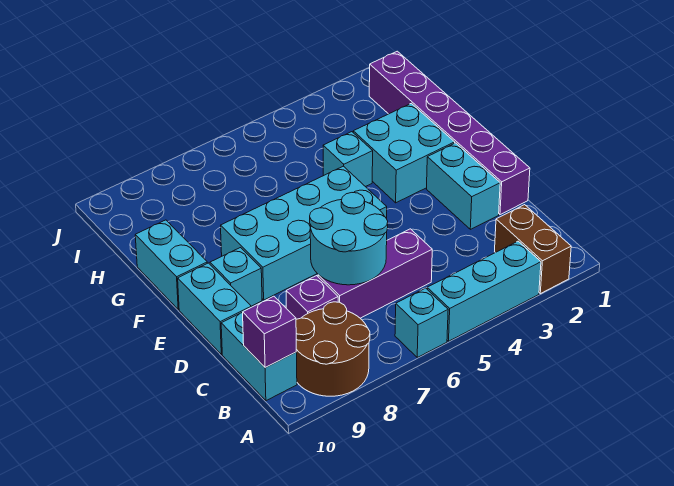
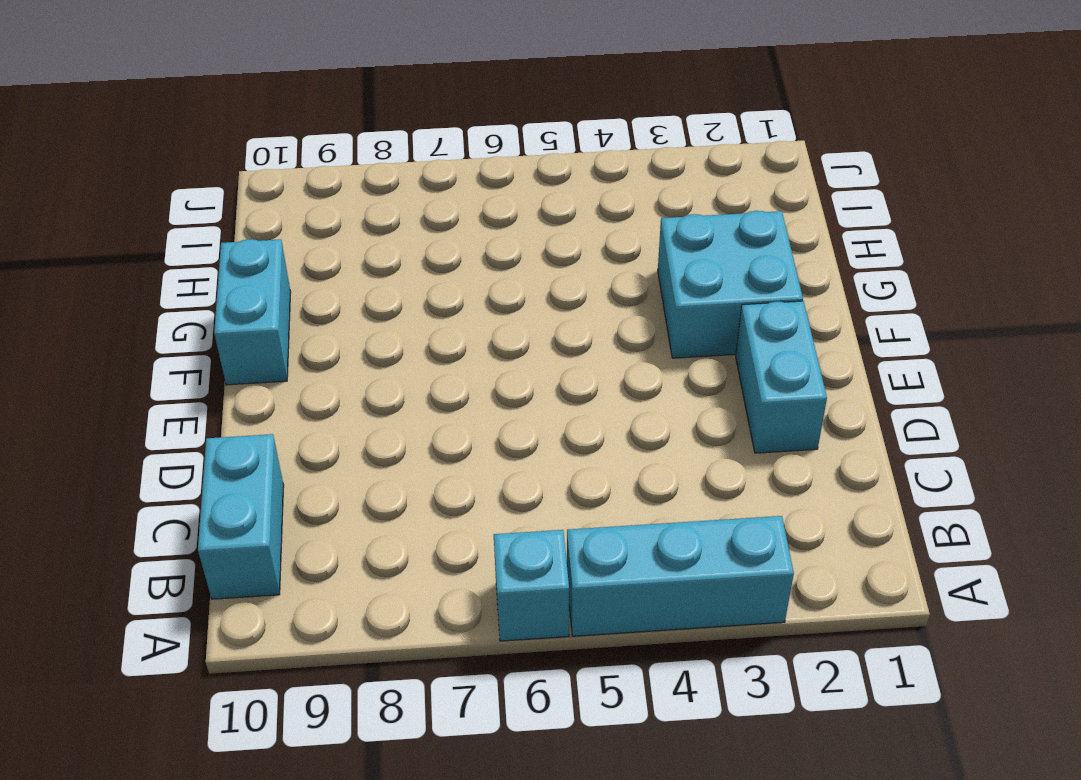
none -> brown 1x2 brick [495,205,571,294]
none -> brown 2x2 round brick [296,302,370,396]
none -> purple 1x3 brick [318,229,432,318]

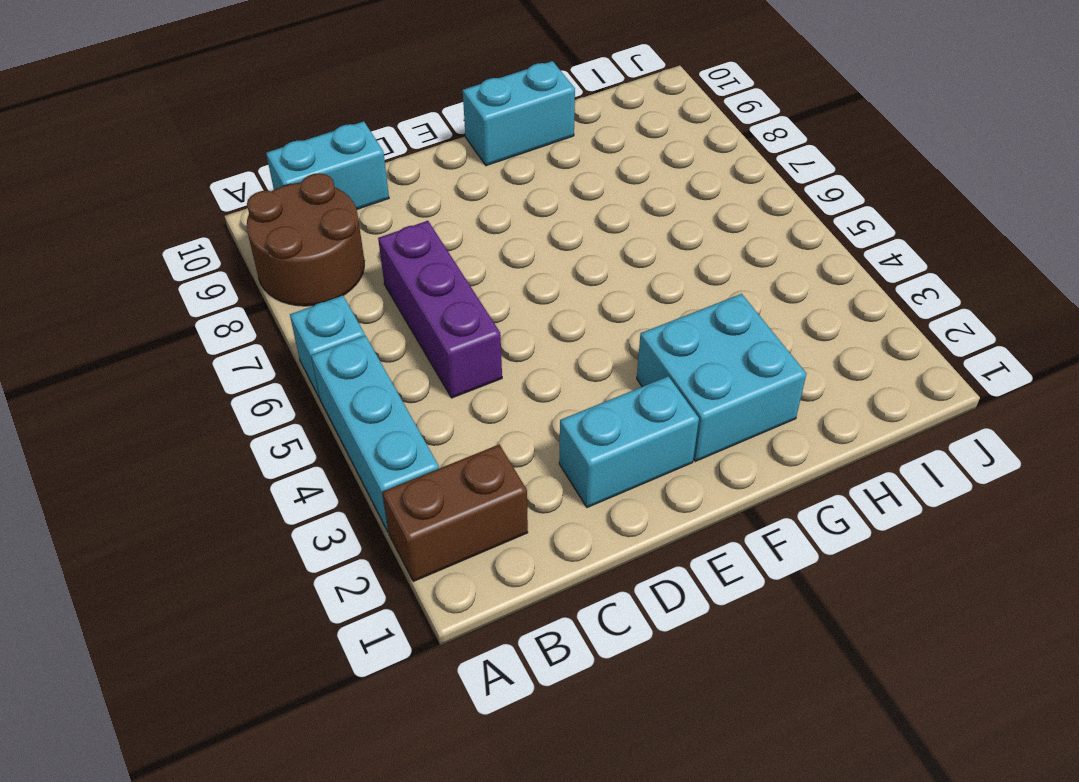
none -> purple 1x1 brick [286,276,338,319]
none -> purple 1x6 brick [369,51,530,215]
none -> cyan 1x2 brick [178,263,251,354]

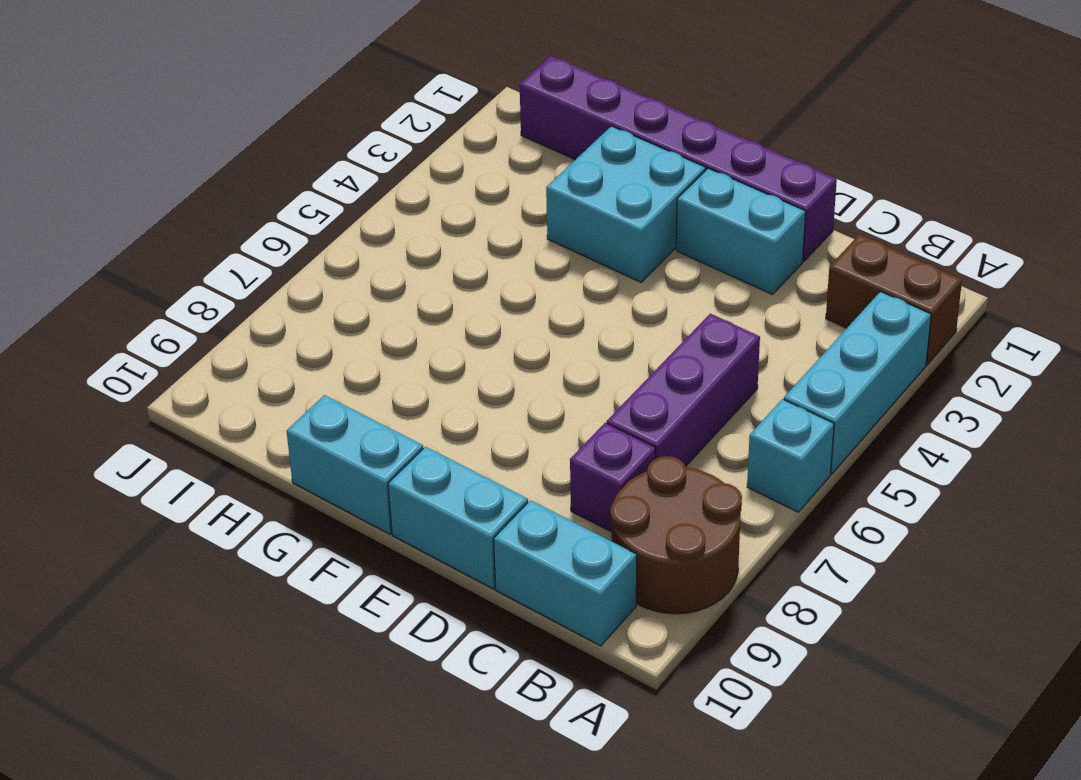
none -> cyan 2x4 brick [221,166,387,300]
none -> cyan 1x1 brick [210,248,262,306]
none -> cyan 1x1 brick [323,132,373,187]

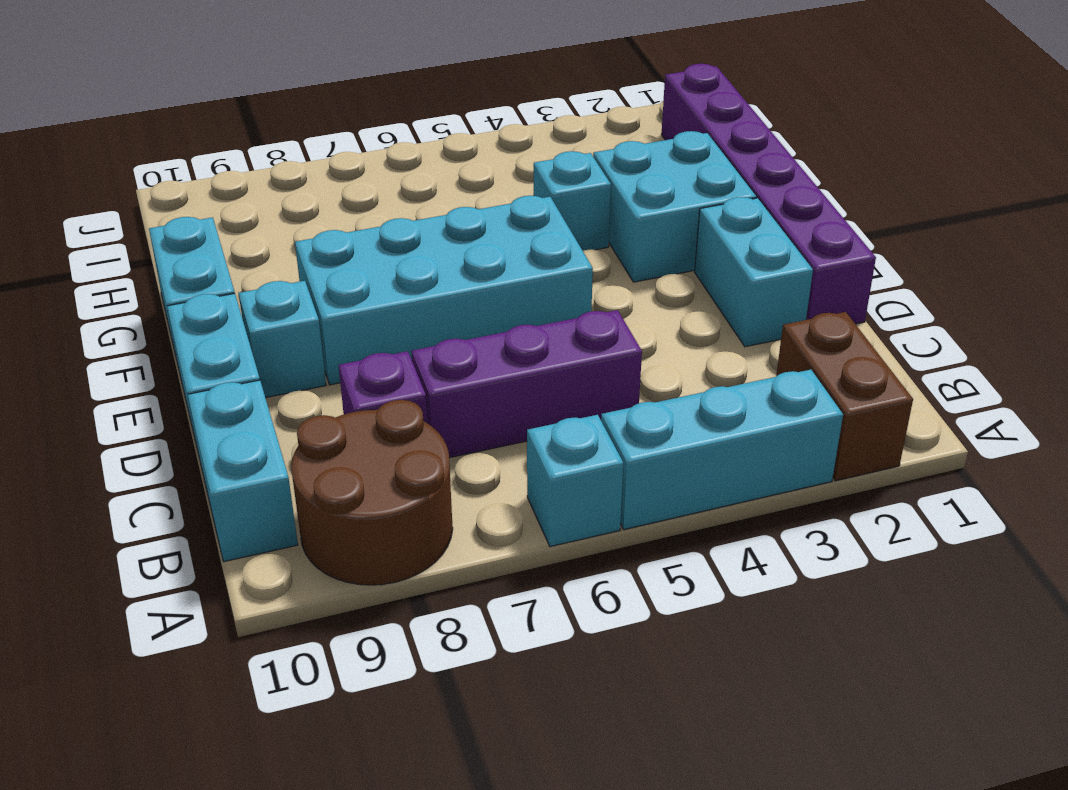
none -> purple 1x1 brick [242,296,296,368]
none -> cyan 2x2 round brick [310,193,388,285]

